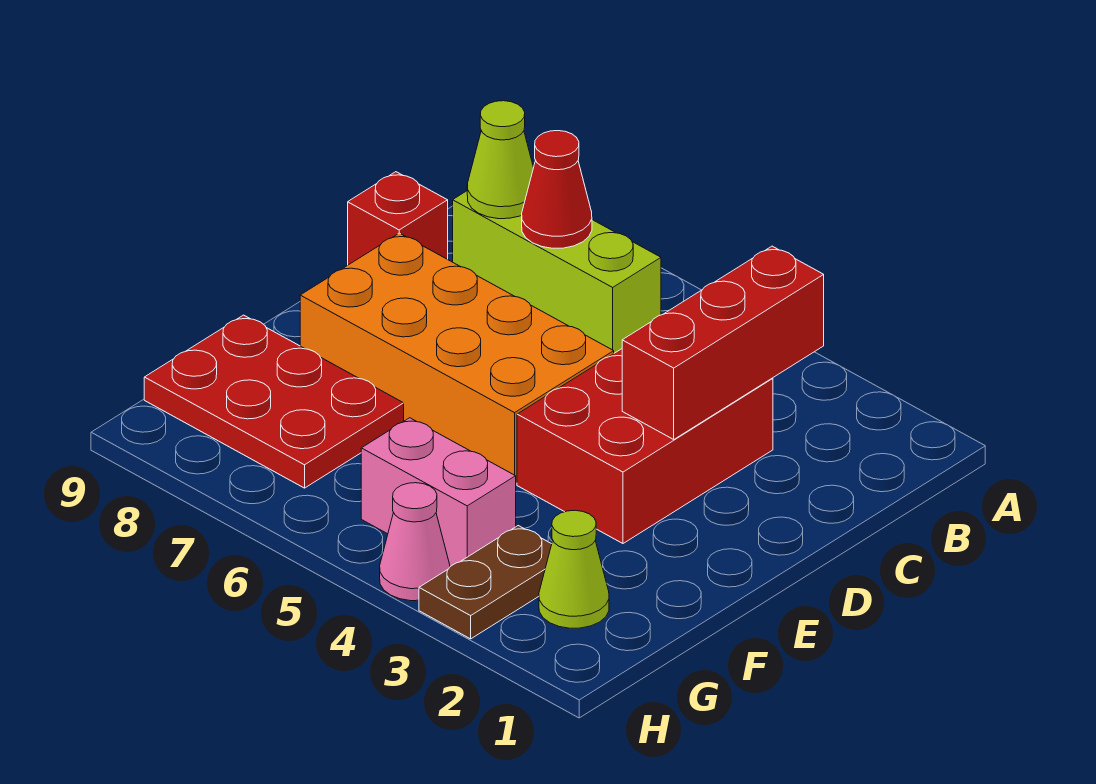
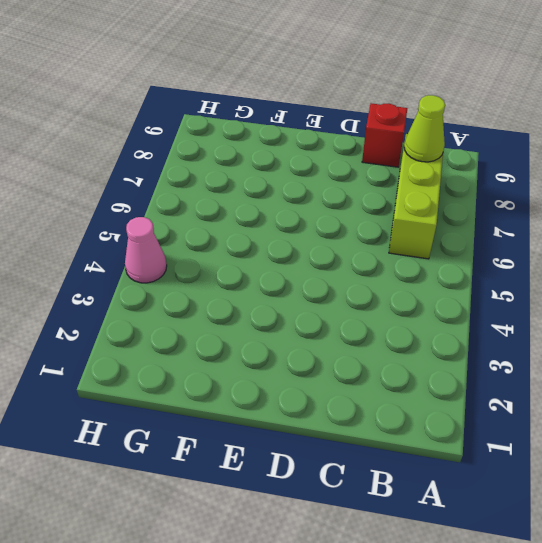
none -> red 2x3 brick [517,349,773,543]
none -> orange 2x4 brick [300,233,614,483]
none -> red 2x3 plate [144,315,404,488]

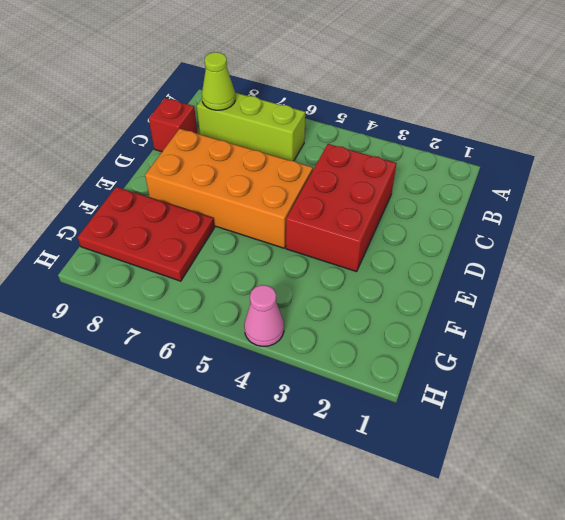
none -> lime 1x1 cone [539,510,609,628]
none -> brown 1x2 plate [419,526,552,639]
none -> pink 1x2 brick [361,418,516,566]

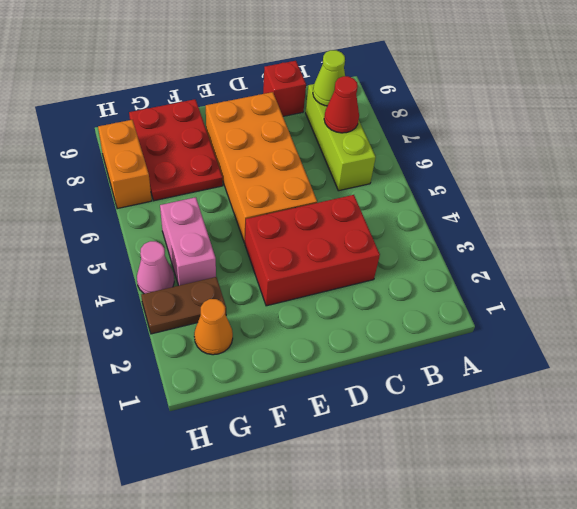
orange 1x1 cone [194,299,233,355] -> lime 1x1 cone [539,510,609,628]
orange 1x2 brick [98,120,152,209] -> none
none -> red 1x3 brick [622,246,824,439]

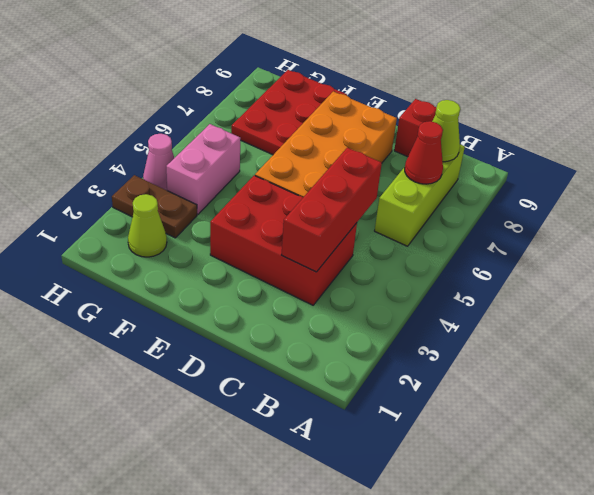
red 1x3 brick [282,148,382,272] -> red 1x3 brick turned to [622,246,824,439]

